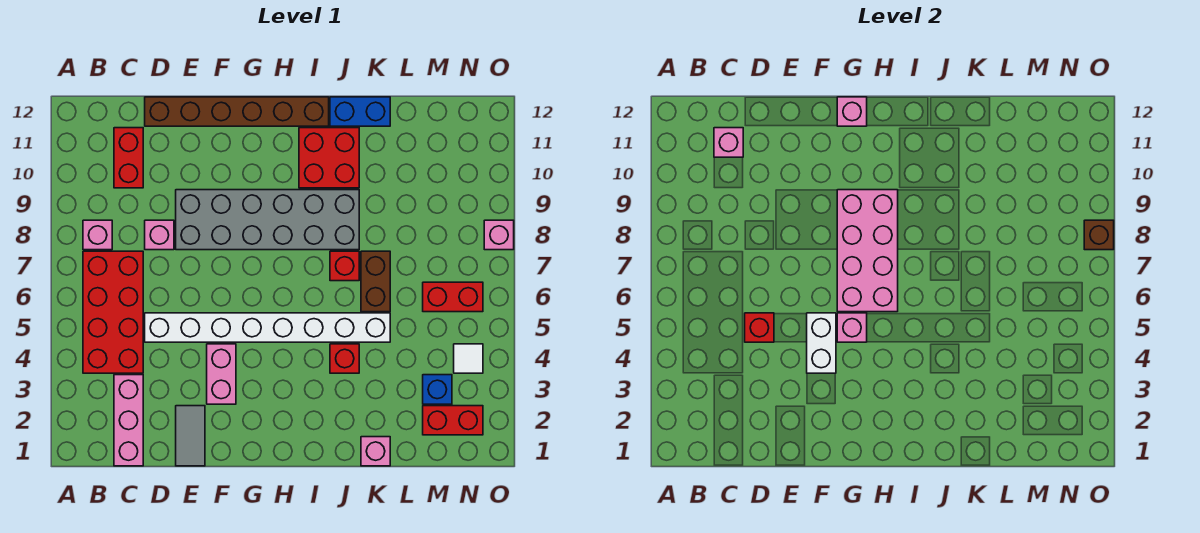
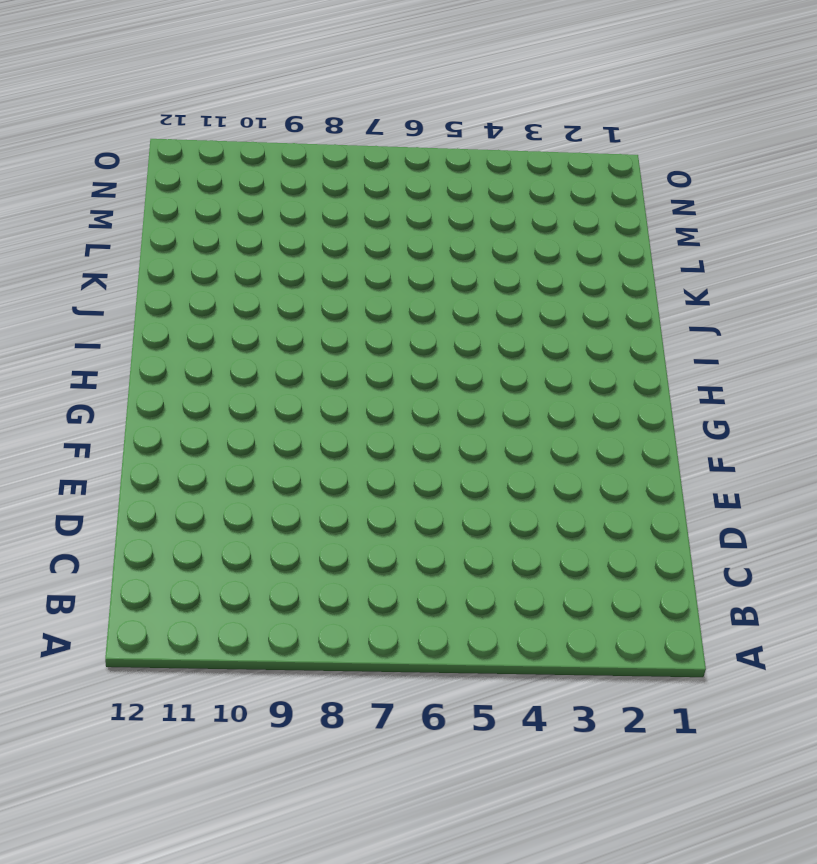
none -> red 2x4 brick [83,251,143,373]
none -> pink 1x1 brick [83,220,112,250]
none -> pink 1x3 brick [114,375,143,466]

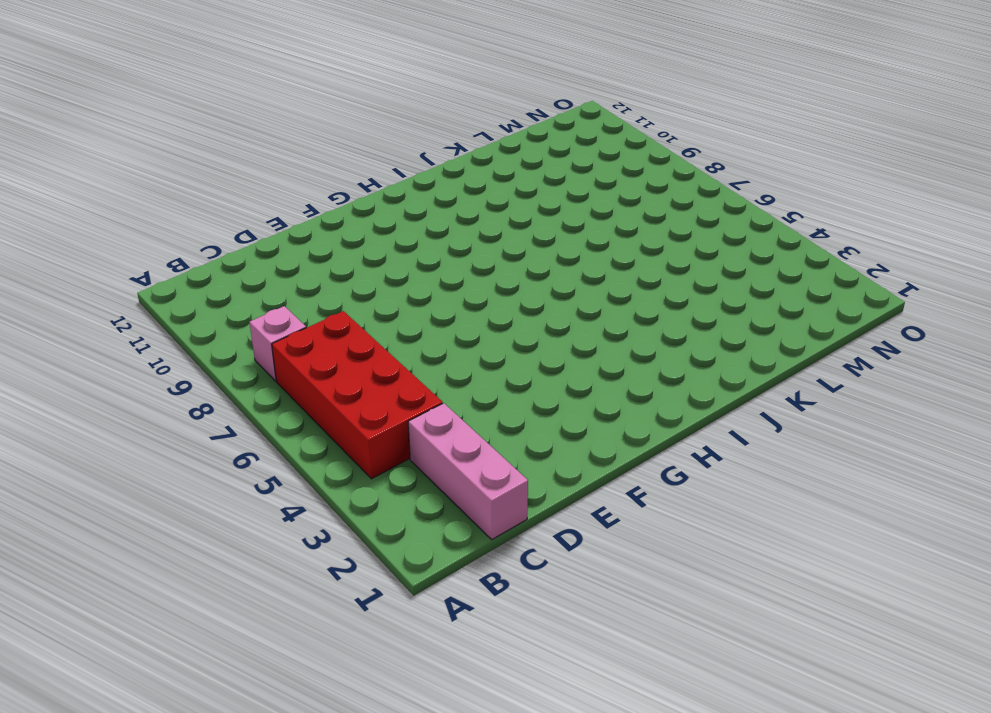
none -> red 1x2 brick [114,128,143,188]
none -> white 1x8 brick [145,313,390,342]
none -> pink 1x1 brick [145,220,174,250]

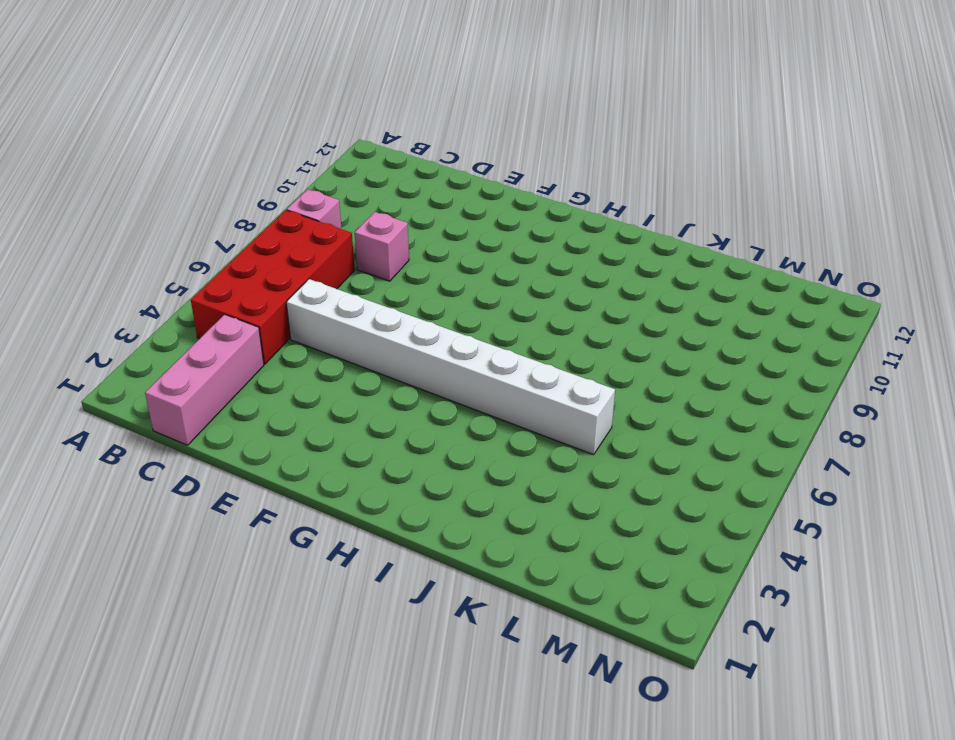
none -> red 1x2 brick [114,128,143,188]
none -> brown 1x6 brick [145,97,329,126]
none -> grey 1x2 tile [176,406,205,466]

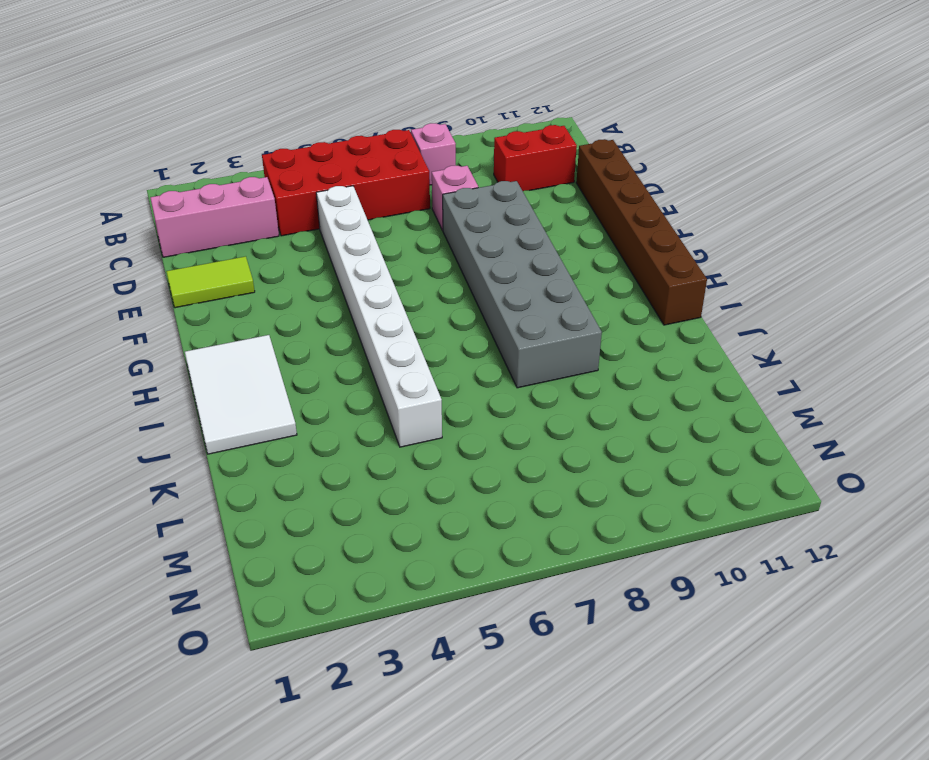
lime 1x2 tile [166,256,255,308] -> grey 1x2 tile [176,406,205,466]
white 2x3 tile [185,335,297,454] -> none
none -> pink 1x2 brick [207,344,236,404]
none -> red 2x2 brick [299,128,359,188]
none -> red 1x1 brick [330,344,359,373]

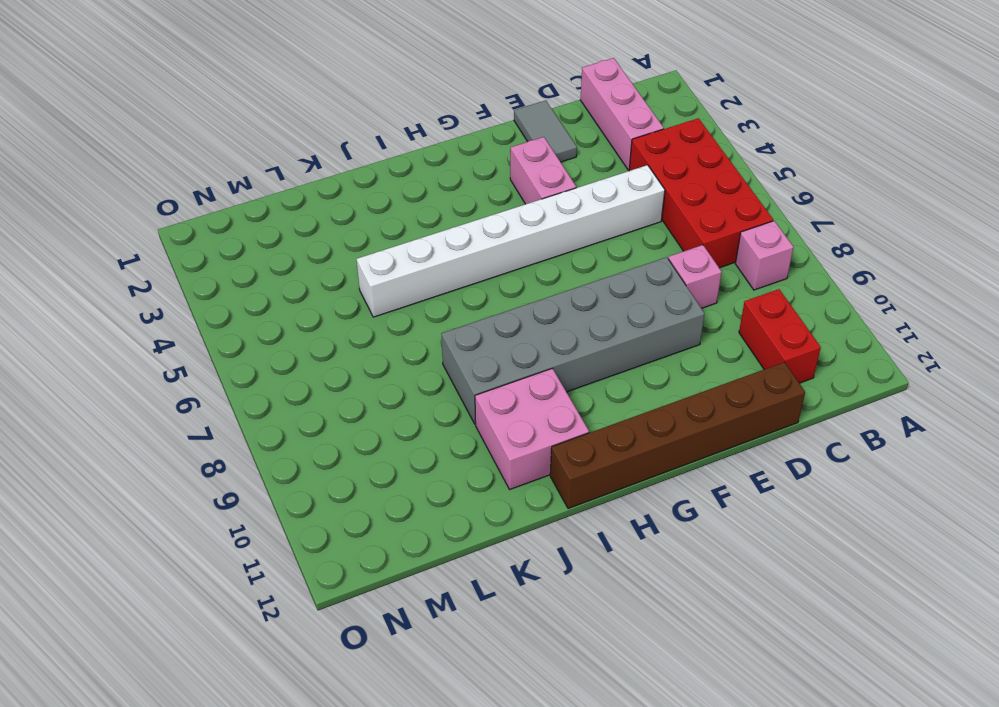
pink 2x2 brick [475,368,589,490] -> red 2x2 brick [299,128,359,188]
none -> red 1x1 brick [330,344,359,373]
none -> red 1x1 brick [330,251,359,281]
none -> blue 1x2 brick [330,97,390,126]

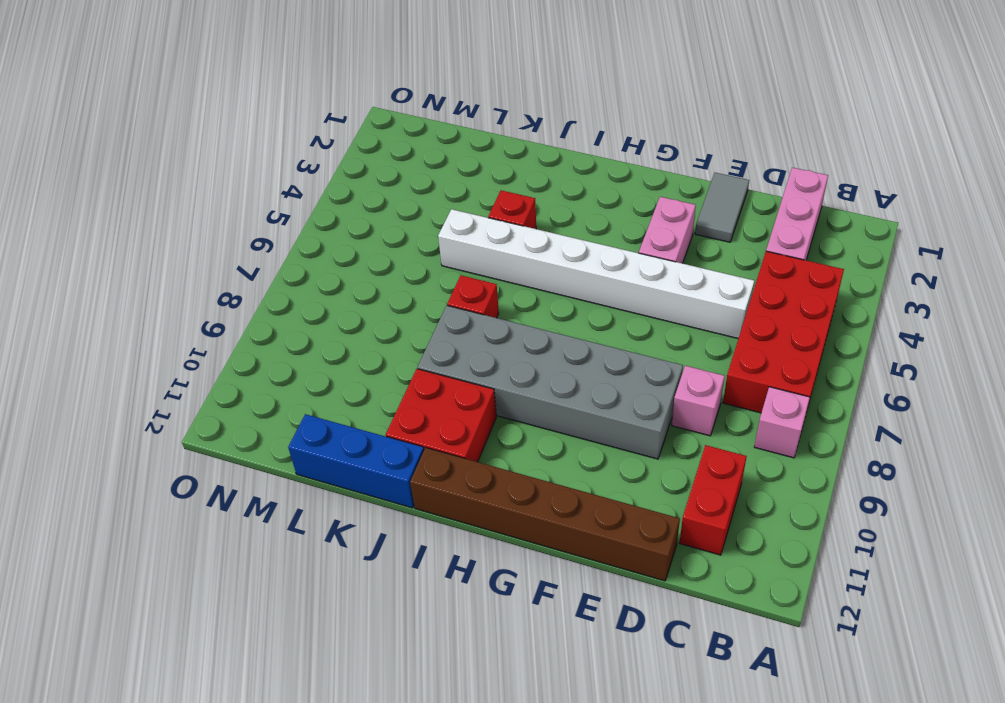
blue 1x3 brick [288,414,424,508] -> blue 1x2 brick [330,97,390,126]
none -> pink 1x1 brick [361,437,390,466]
none -> brown 1x2 brick [361,251,390,312]
none -> red 1x2 brick [423,406,483,435]

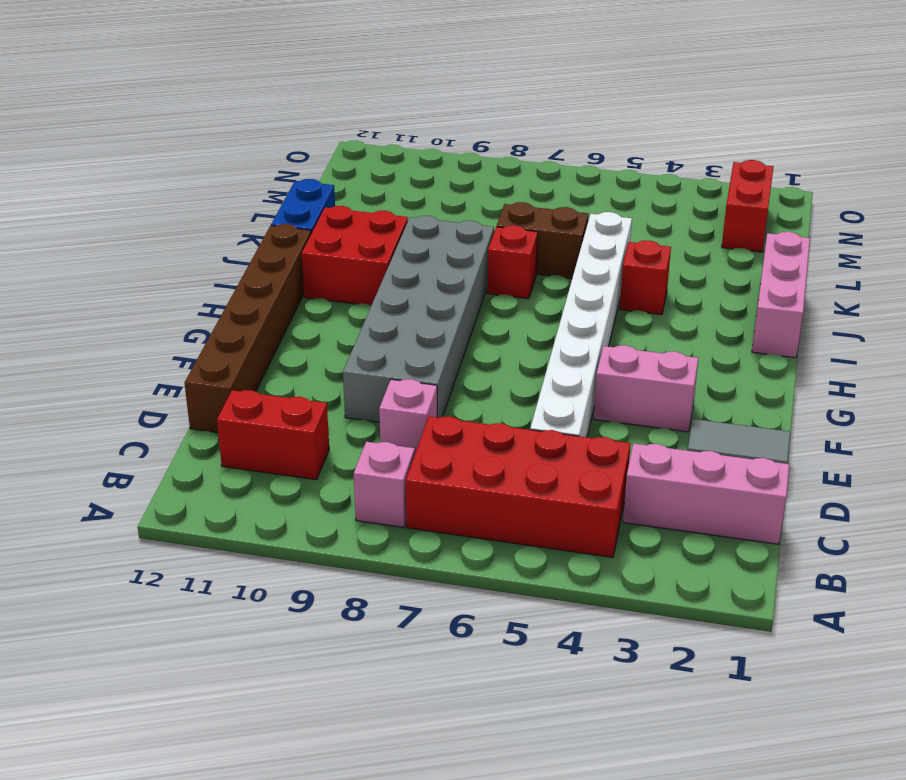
pink 1x3 brick [752,232,810,358] -> pink 1x1 brick [361,437,390,466]
none -> blue 1x1 brick [423,375,452,404]
none -> red 1x2 brick [423,282,483,312]
none -> white 1x1 tile [454,344,483,373]

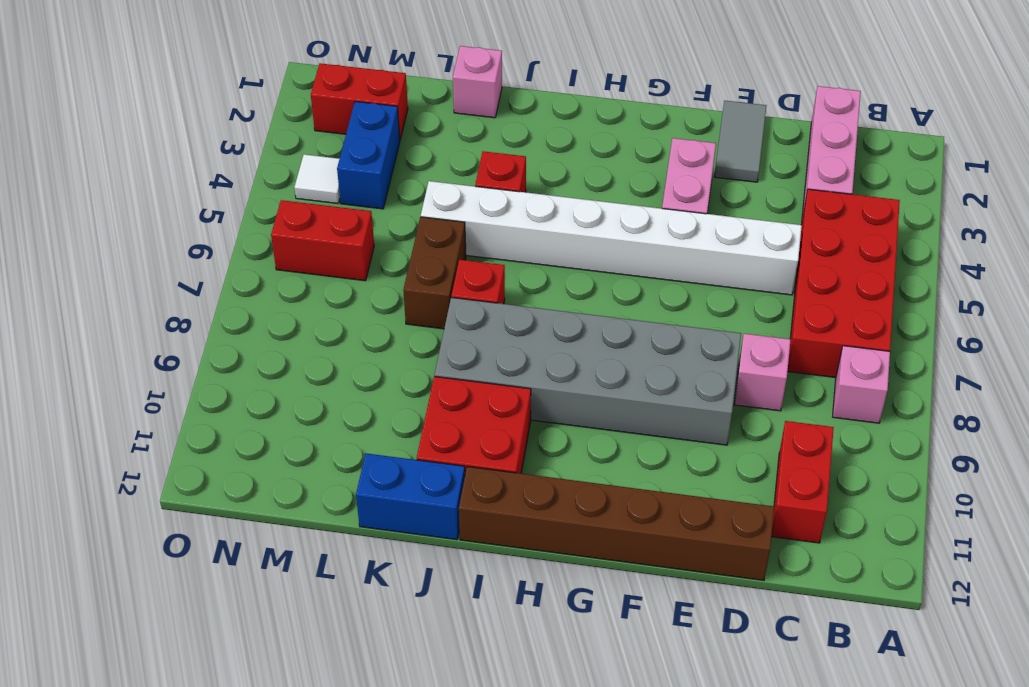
blue 1x2 brick [337,101,400,209] -> blue 1x1 brick [423,375,452,404]
none -> pink 1x1 brick [484,220,514,250]
none -> pink 1x1 brick [714,128,743,157]
none -> red 1x1 brick [745,313,774,342]

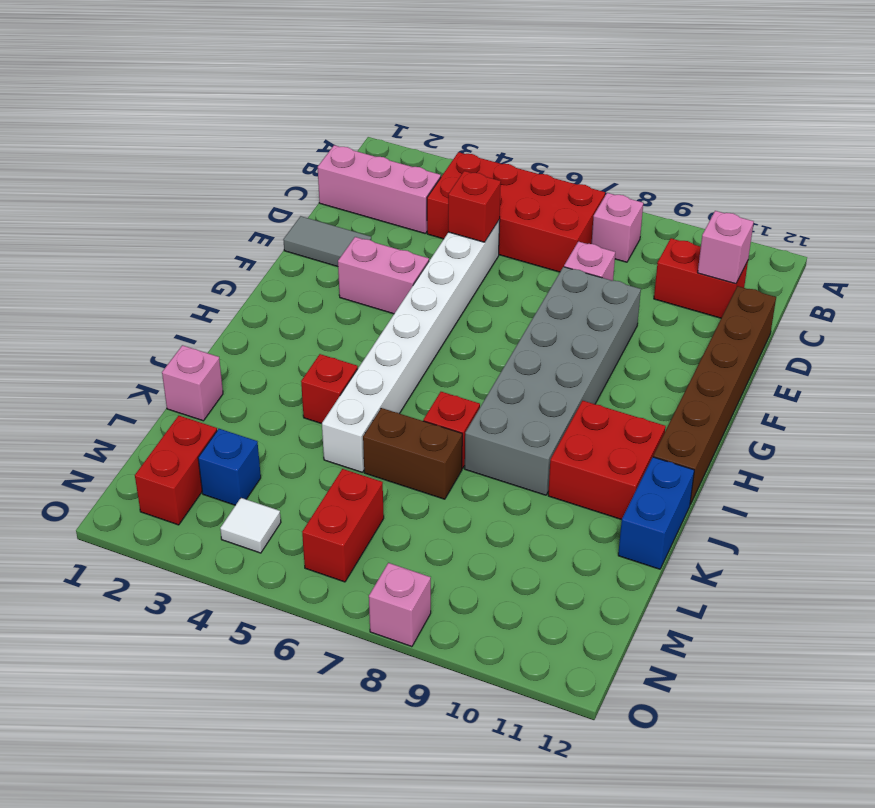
none -> white 1x2 brick [807,313,836,373]
none -> pink 1x1 brick [837,313,867,342]
none -> pink 2x4 brick [837,190,898,312]

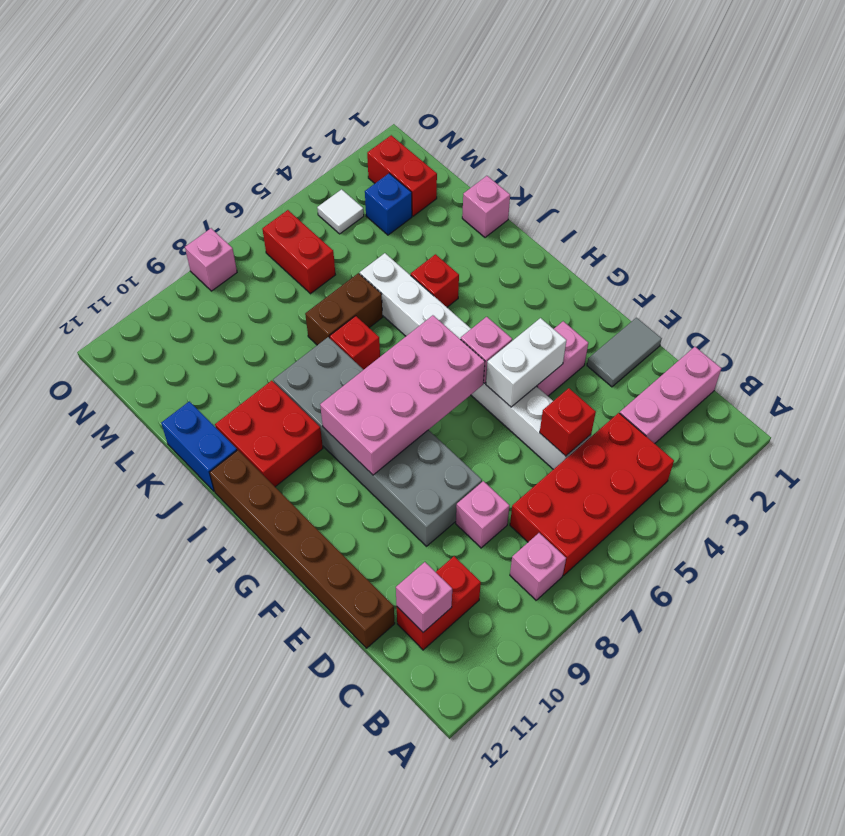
none -> pink 1x1 brick [837,97,867,126]
none -> brown 1x1 brick [1084,220,1114,250]

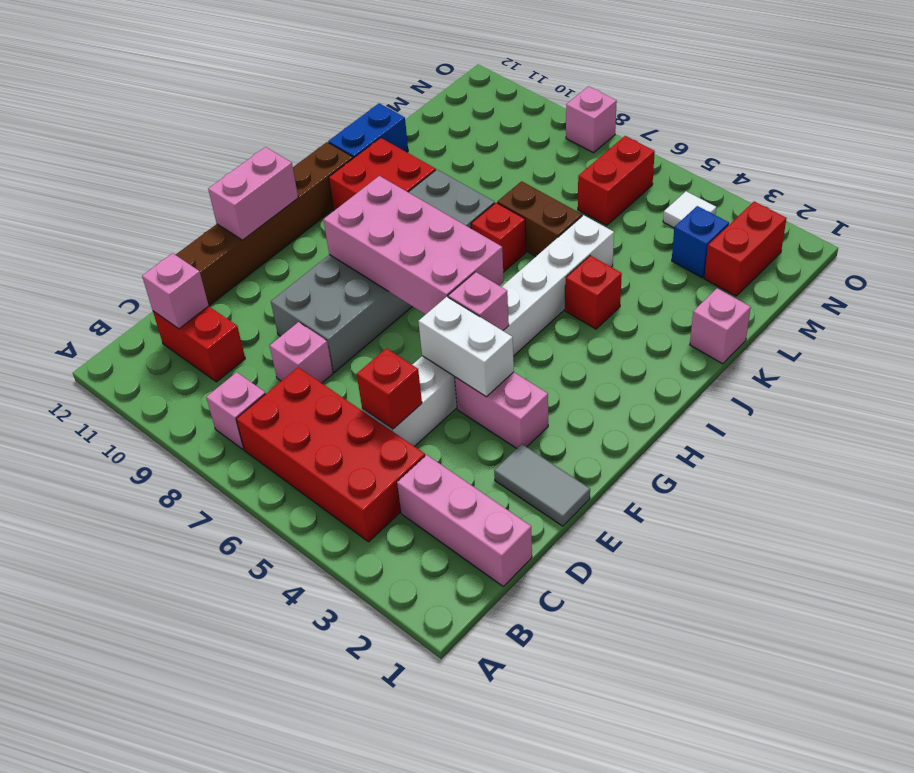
pink 1x2 brick [208,147,298,240] -> pink 1x1 brick [837,97,867,126]
none -> brown 1x1 brick [1084,220,1114,250]

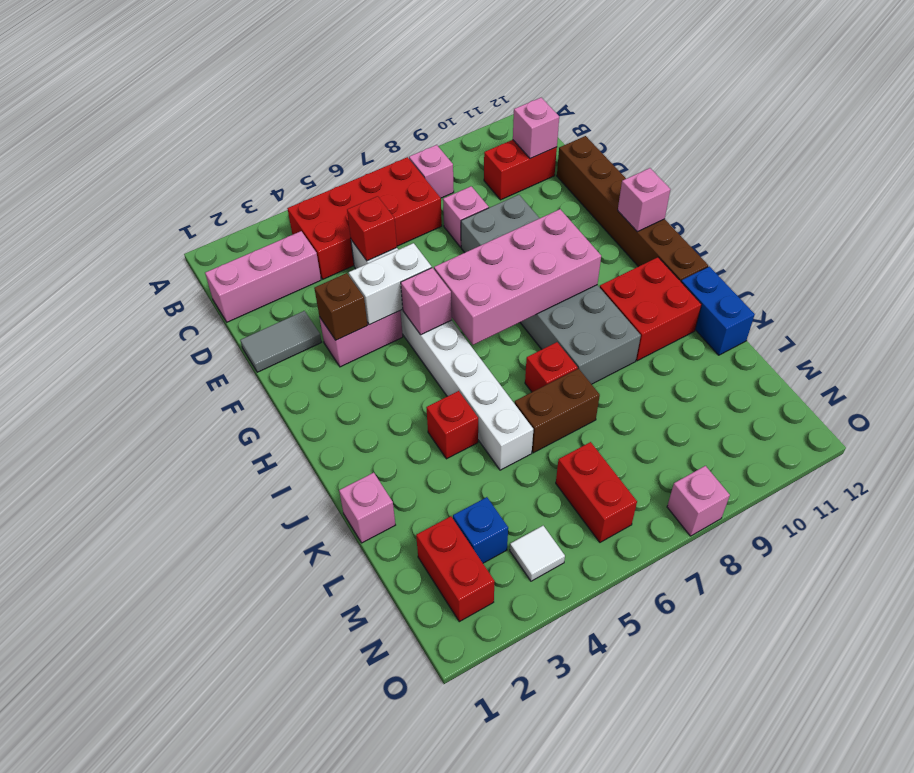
brown 1x1 brick [314,273,368,340] -> brown 1x1 brick moved to [1084,220,1114,250]

